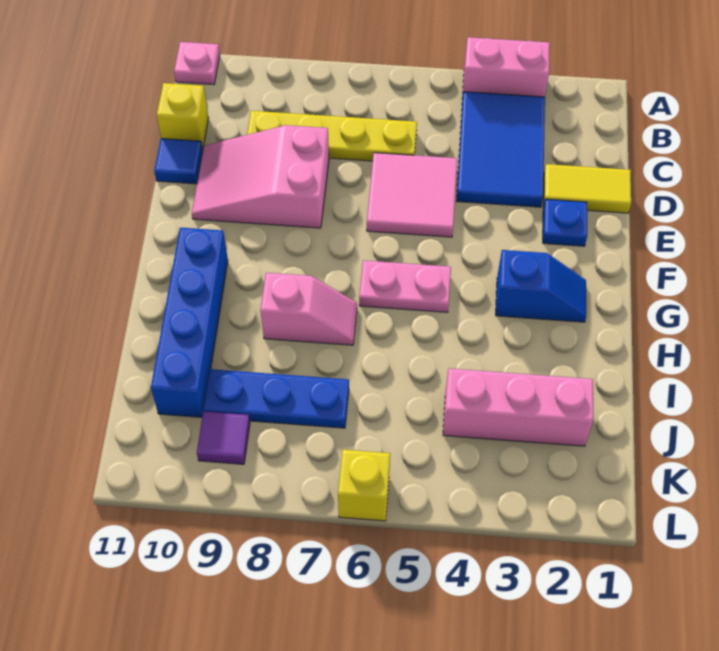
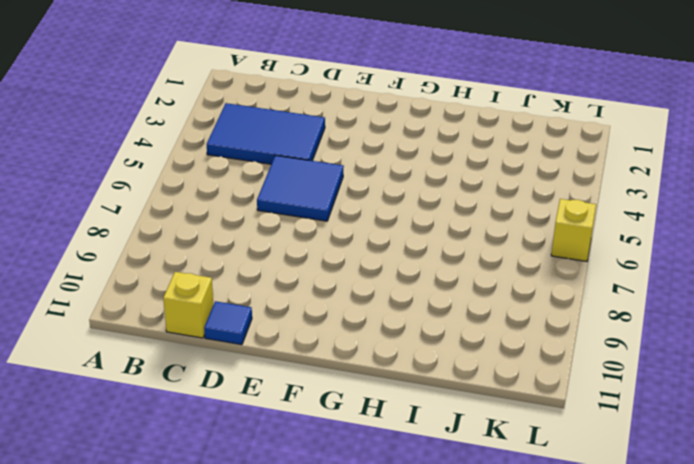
blue 2x2 tile [257,155,344,221] -> pink 2x2 tile [367,153,457,237]
none -> pink 1x2 brick [462,37,550,99]
none -> pink 1x1 plate [174,42,220,84]
none -> yellow 1x4 plate [247,111,417,161]

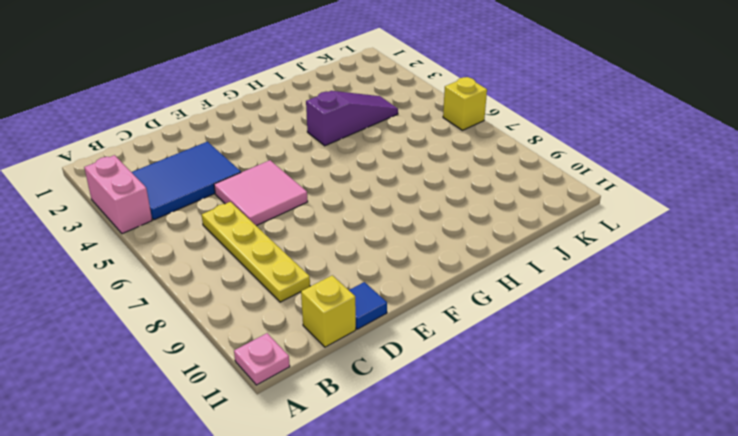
purple 1x3 slope [306,91,398,146] -> pink 1x3 brick [443,368,593,446]
none -> yellow 1x2 tile [543,164,631,213]
none -> pink 2x3 slope [192,125,329,228]
none -> blue 1x1 plate [543,199,587,246]

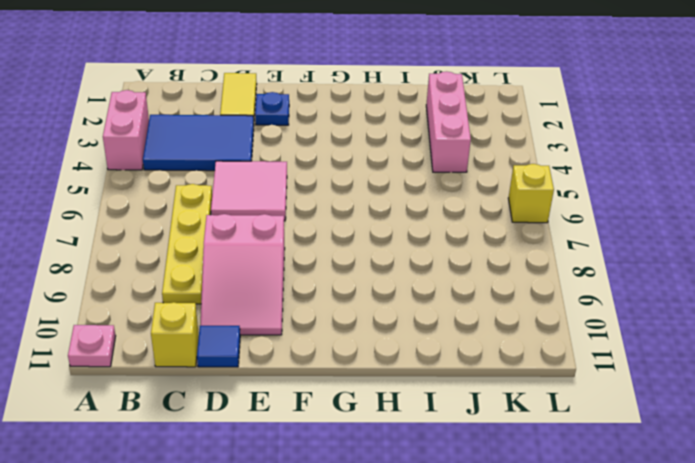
none -> blue 1x2 slope [496,250,586,322]
none -> pink 1x2 plate [359,260,451,312]
none -> blue 1x4 brick [151,228,228,417]

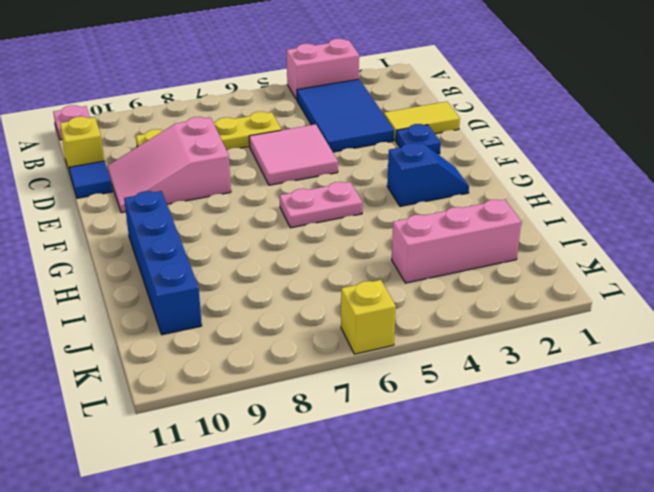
none -> pink 1x2 slope [261,273,357,345]
none -> blue 1x3 plate [204,369,349,428]
none -> purple 1x1 tile [197,411,250,464]

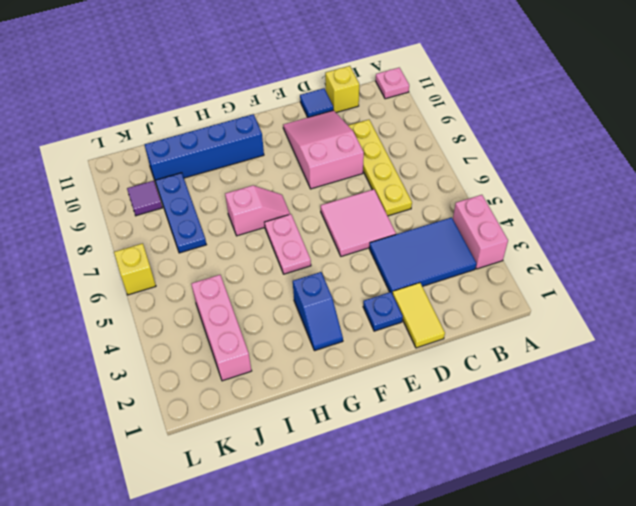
pink 1x2 slope [225,185,290,236] -> pink 1x2 slope turned to [261,273,357,345]

